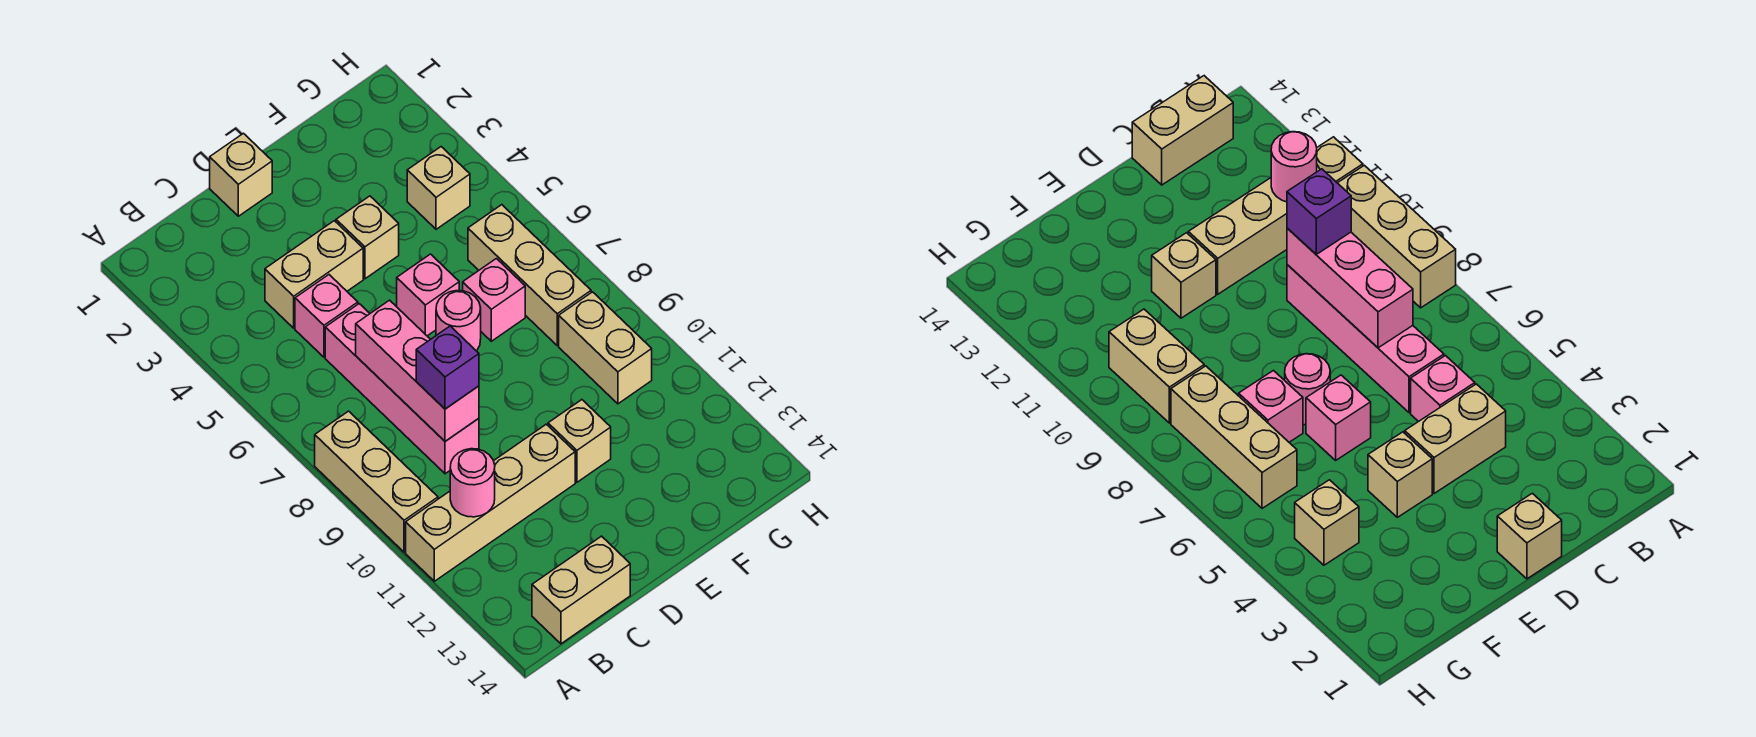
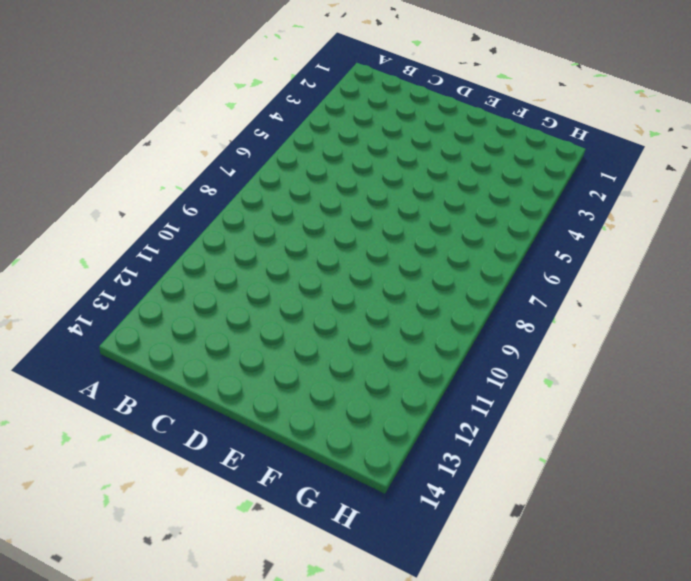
none -> tan 1x3 brick [315,411,438,552]
none -> tan 1x4 brick [406,424,575,581]
none -> tan 1x2 brick [532,536,630,644]

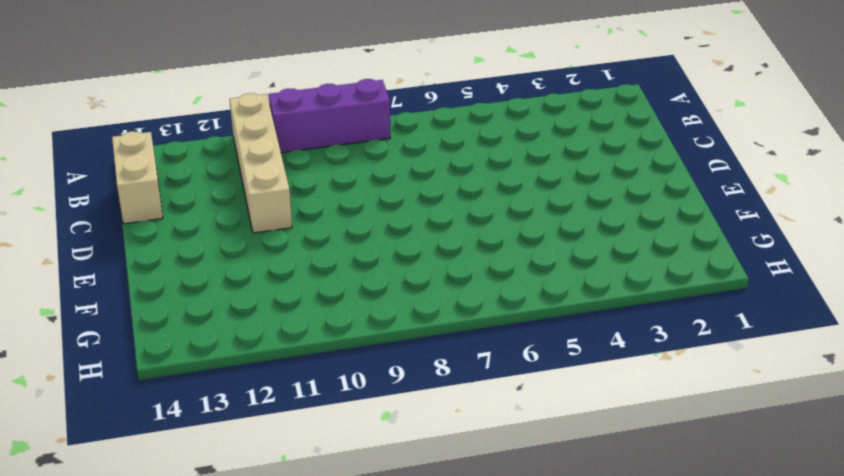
purple 1x3 brick [269,79,390,153] -> tan 1x3 brick [315,411,438,552]
none -> tan 1x2 brick [265,221,363,328]
none -> pink 1x1 brick [295,275,358,357]
none -> pink 1x4 brick [325,304,479,474]

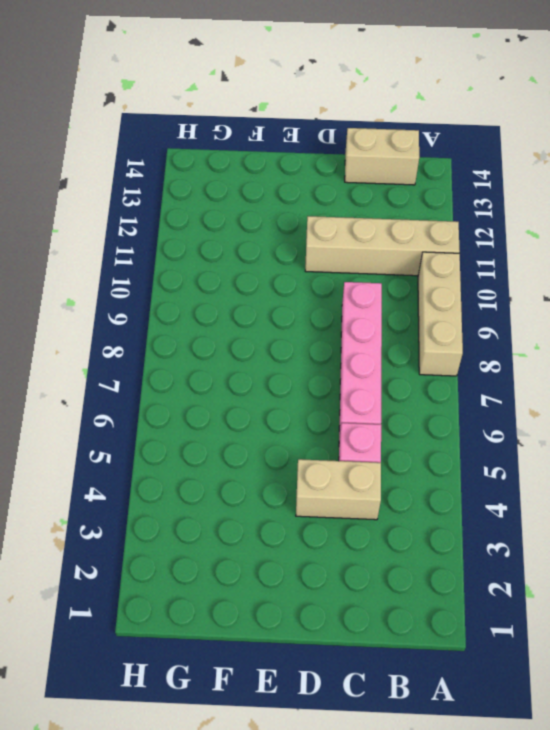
none -> tan 1x1 brick [210,133,272,216]
none -> tan 1x1 brick [336,196,399,279]
none -> pink 1x1 brick [397,254,459,336]

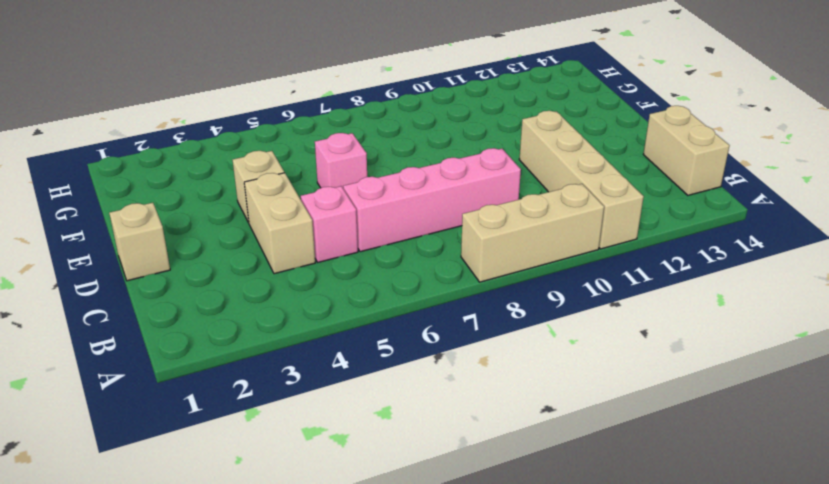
none -> pink 1x1 round brick [436,291,481,351]
none -> tan 1x1 brick [548,400,611,482]
none -> pink 1x1 brick [463,259,525,341]

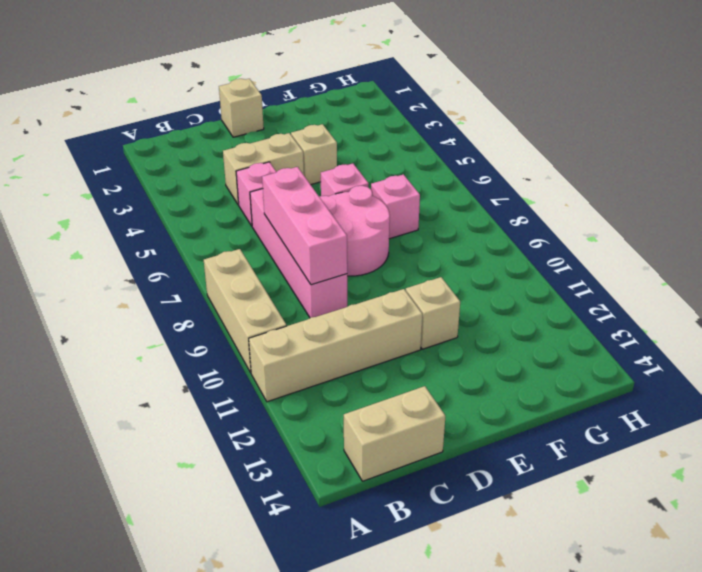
pink 2x2 round brick [320,186,390,276] -> pink 1x1 round brick [436,291,481,351]
none -> tan 1x1 brick [407,147,470,229]
none -> tan 1x3 brick [468,205,591,346]
none -> tan 1x2 brick [559,292,652,404]

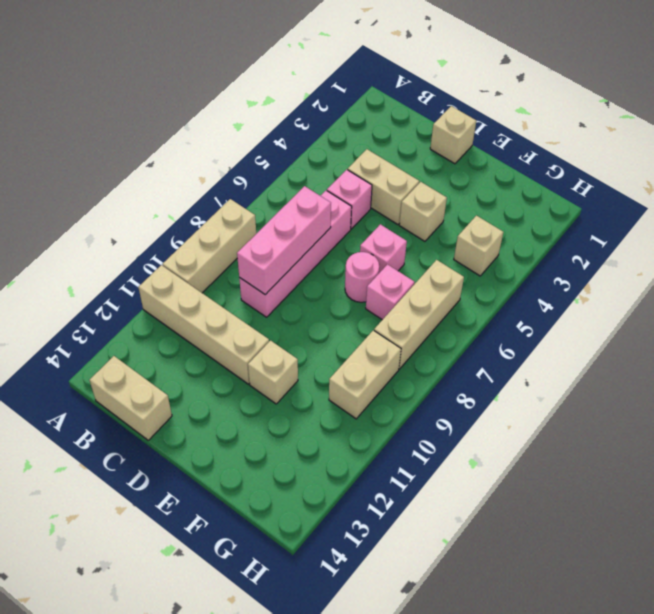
none -> pink 1x1 round brick [450,449,495,517]
none -> purple 1x1 brick [416,326,479,409]

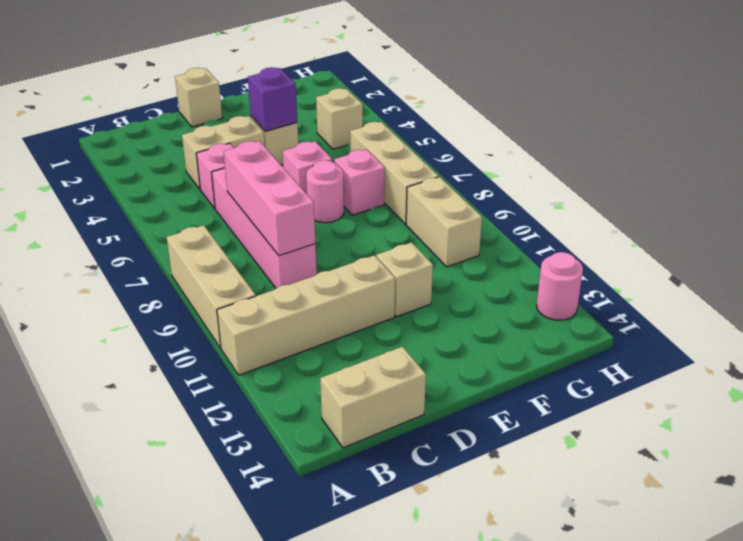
purple 1x1 brick [248,67,297,132] -> purple 1x1 brick moved to [416,326,479,409]
pink 1x1 round brick [537,252,583,320] -> pink 1x1 round brick moved to [450,449,495,517]

